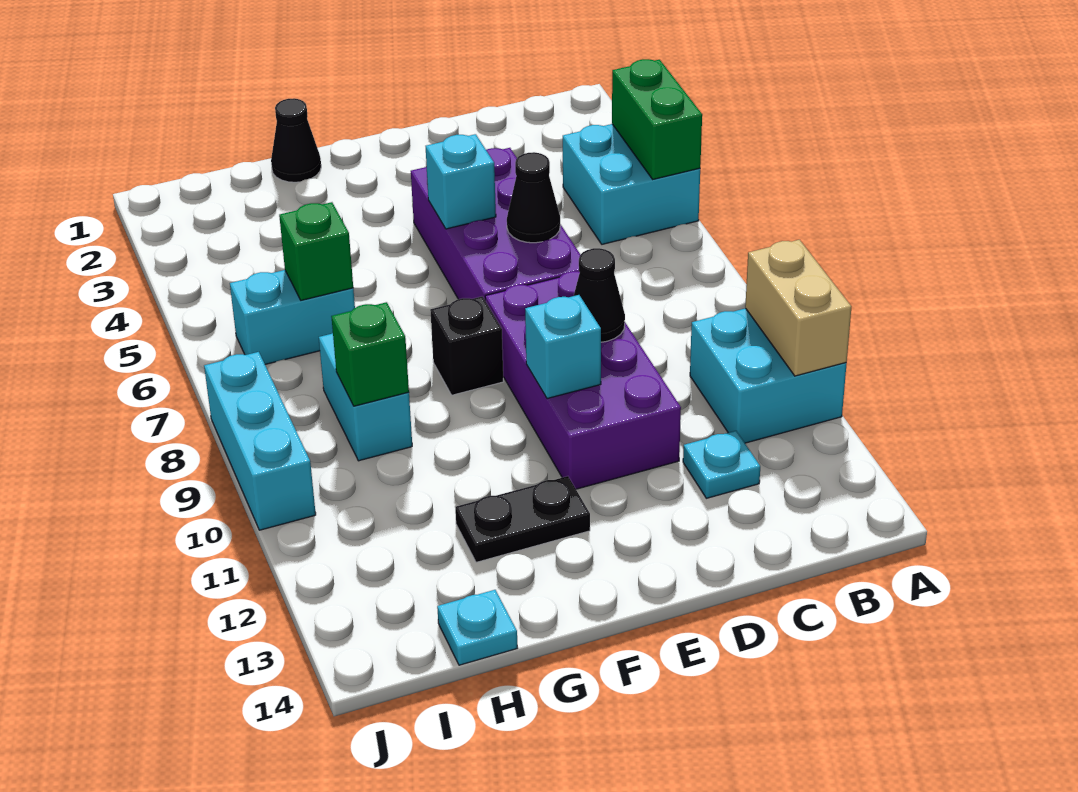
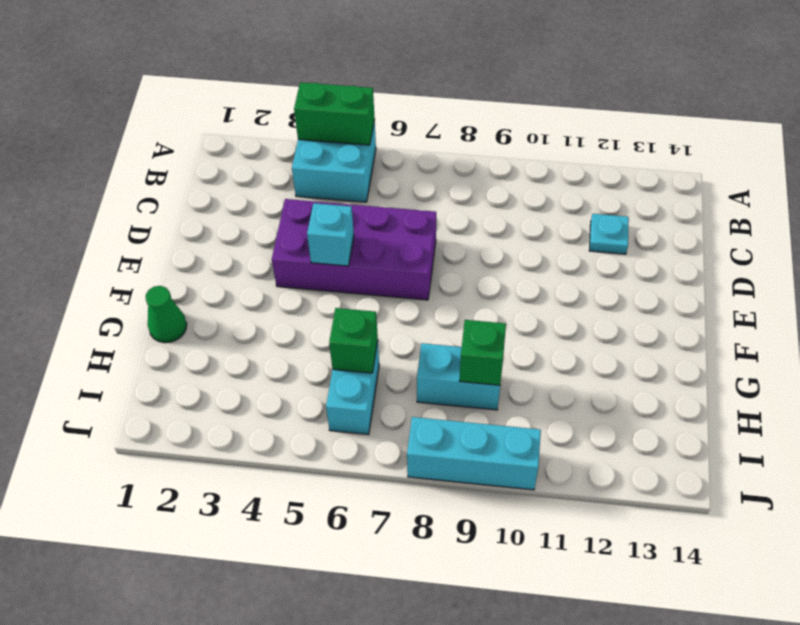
green 1x1 cone [146,286,187,343] -> black 1x1 cone [271,98,321,182]
none -> cyan 2x2 brick [690,308,847,443]
none -> purple 2x4 brick [485,271,681,489]
none -> black 1x1 brick [430,296,503,395]

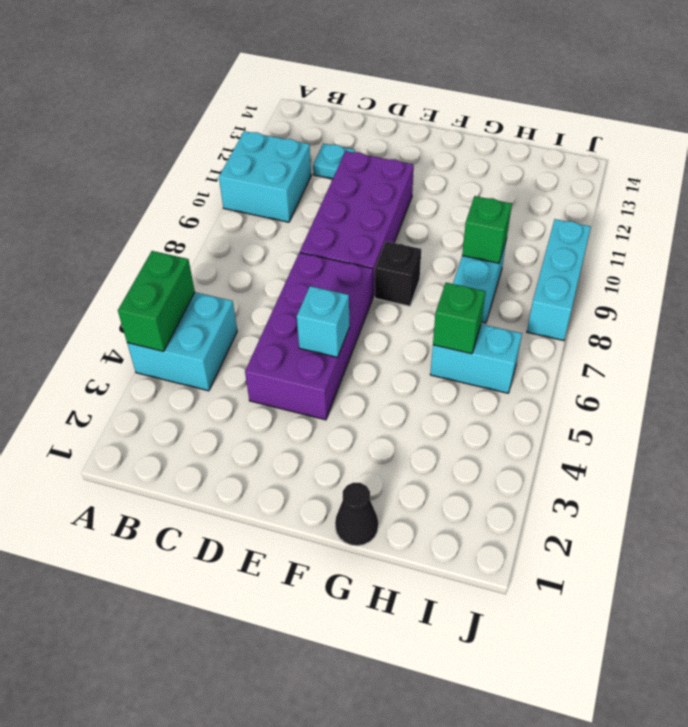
none -> black 1x2 plate [455,476,590,562]
none -> cyan 1x1 plate [437,590,518,665]
none -> tan 1x2 brick [745,240,852,376]

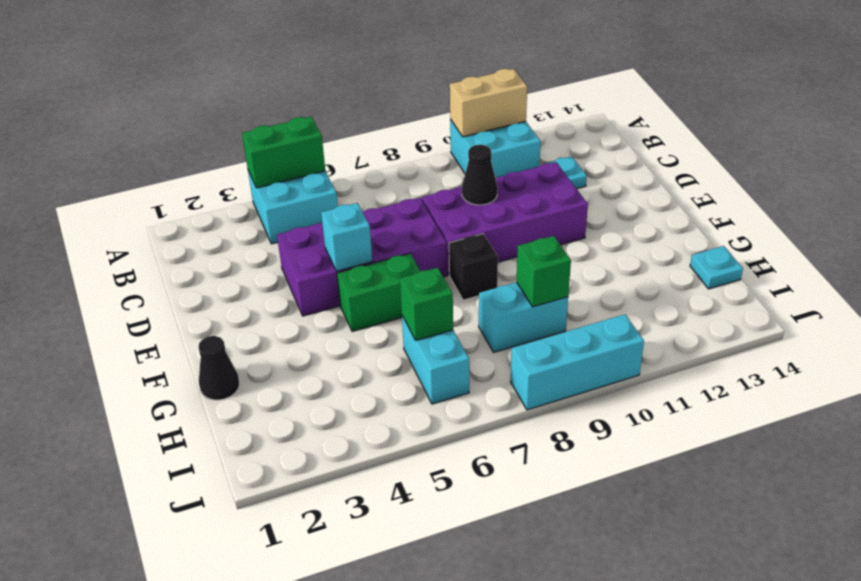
green 1x2 brick [337,253,420,332] -> none
none -> black 1x2 plate [455,476,590,562]
none -> black 1x1 cone [507,152,560,243]
none -> cyan 1x1 brick [525,295,601,399]

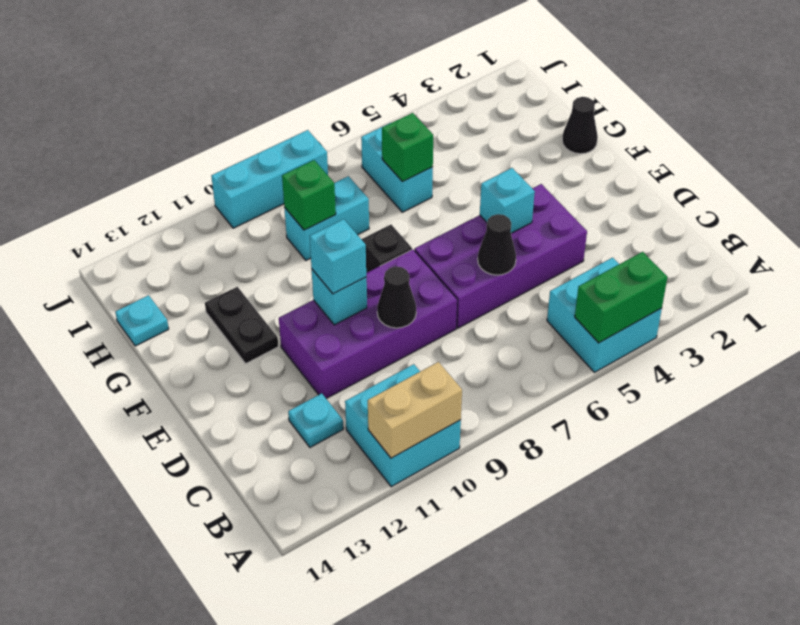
cyan 1x1 brick [310,219,366,294] -> none

